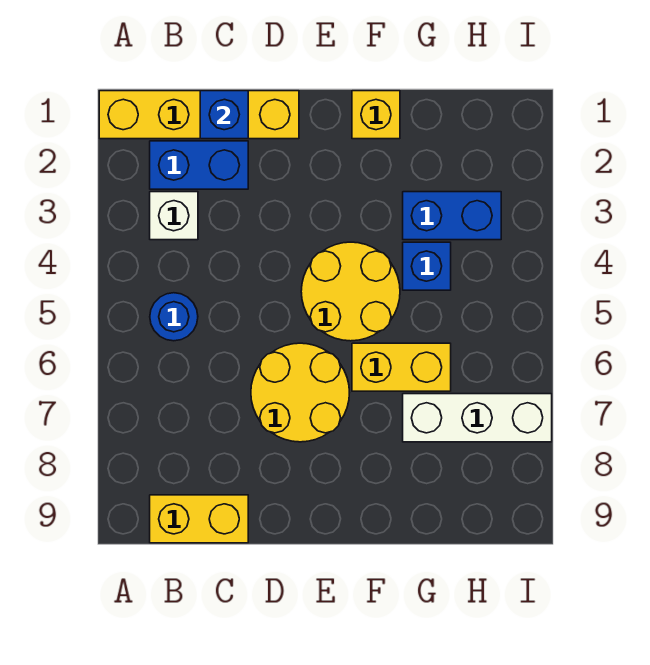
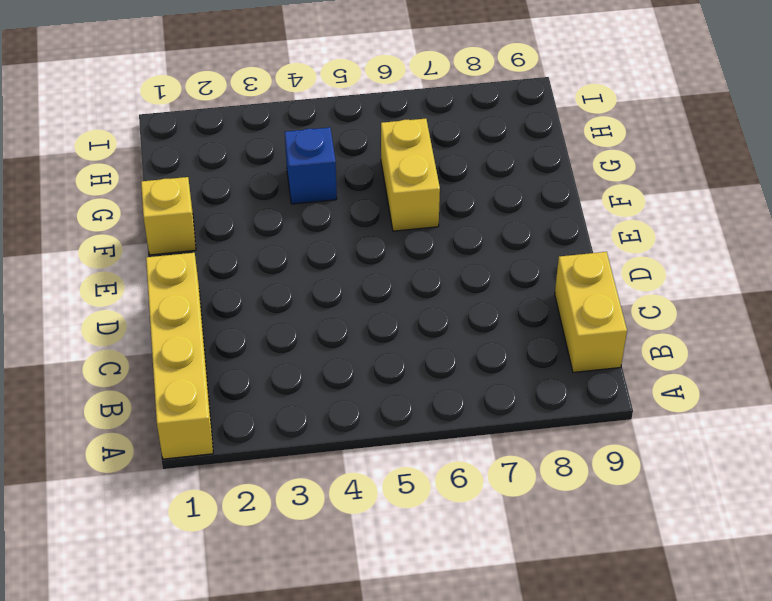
none -> blue 1x2 brick [150,141,248,189]
none -> white 1x1 brick [150,192,198,240]
none -> blue 1x1 round brick [150,293,198,341]

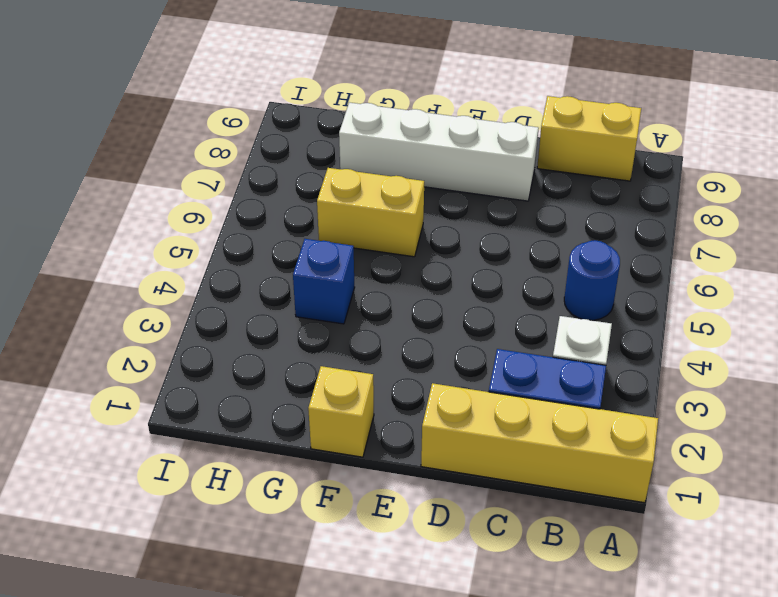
white 1x4 brick [339,102,539,201] -> none
none -> yellow 2x2 round brick [251,343,350,442]
none -> yellow 2x2 round brick [301,242,400,341]
none -> blue 1x2 brick [403,192,501,240]

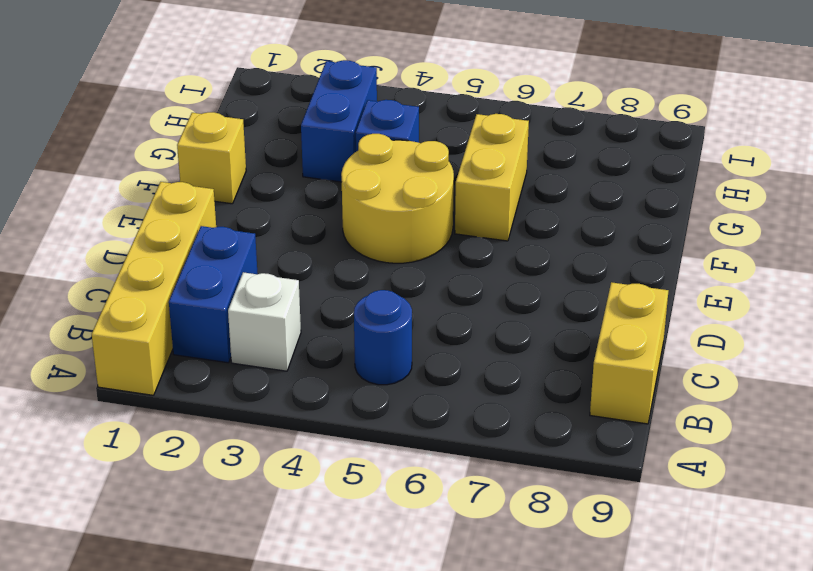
none -> yellow 2x2 round brick [251,343,350,442]
none -> white 1x3 brick [403,394,552,442]
none -> blue 1x1 brick [200,91,248,139]

